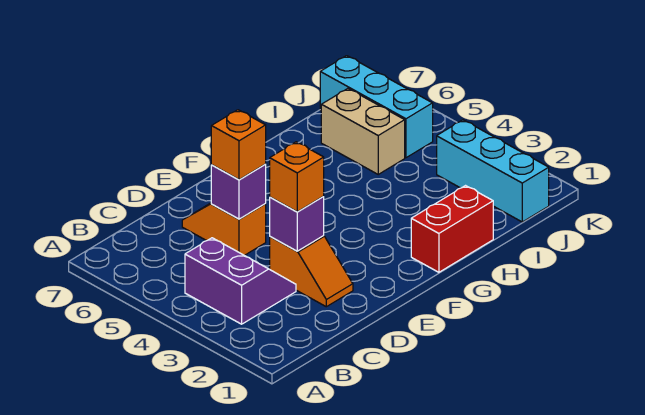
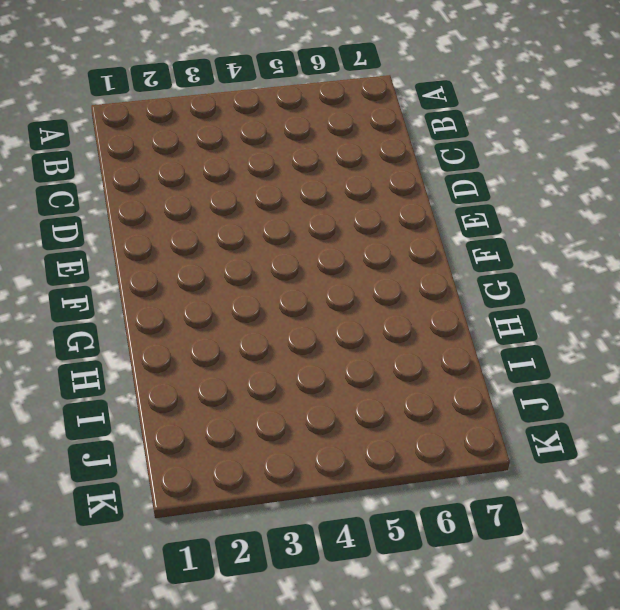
none -> purple 2x2 slope [185,238,296,324]
none -> orange 1x2 slope [270,236,353,307]

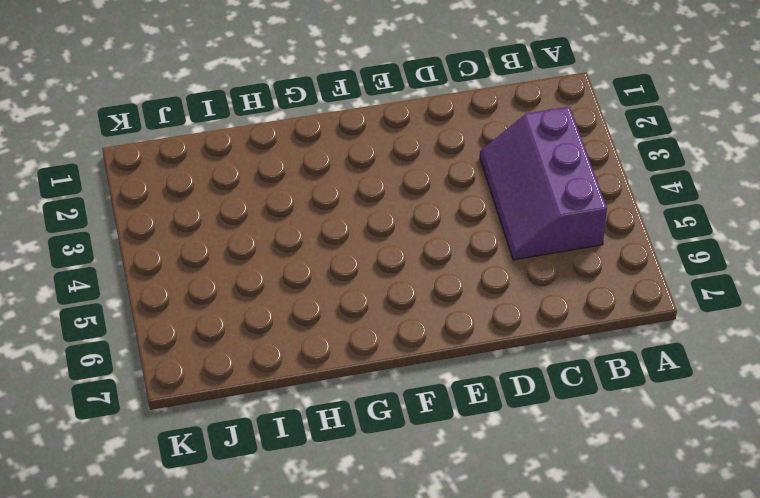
purple 2x3 slope [480,107,607,260] -> purple 2x2 slope [185,238,296,324]
none -> orange 1x2 slope [270,236,353,307]
none -> orange 1x2 slope [182,203,266,255]

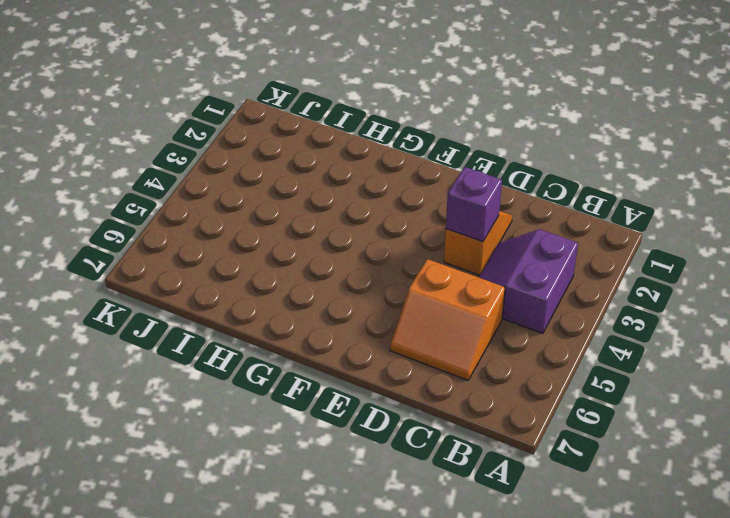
orange 2x2 slope [390,259,505,380] -> orange 1x2 slope [182,203,266,255]
none -> red 1x2 brick [411,186,493,272]
none -> tan 1x2 brick [321,89,405,174]

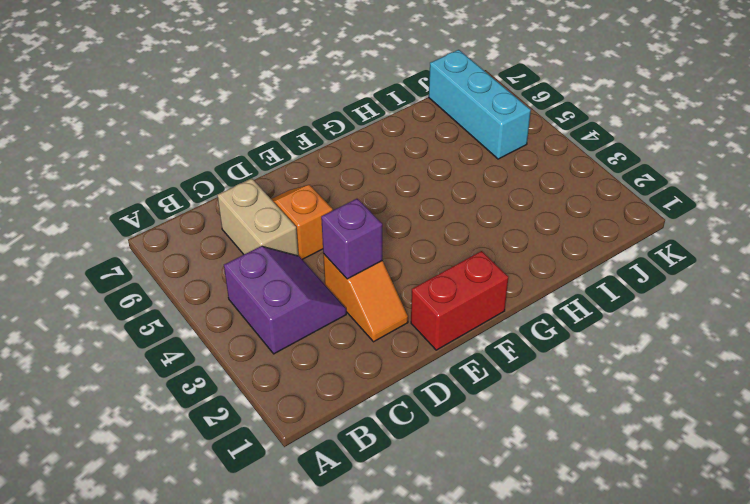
tan 1x2 brick [217,179,298,256] -> tan 1x2 brick moved to [321,89,405,174]
red 1x2 brick [411,251,508,350] -> red 1x2 brick moved to [411,186,493,272]
none -> cyan 1x3 brick [437,120,549,222]
none -> purple 1x1 brick [211,165,266,219]

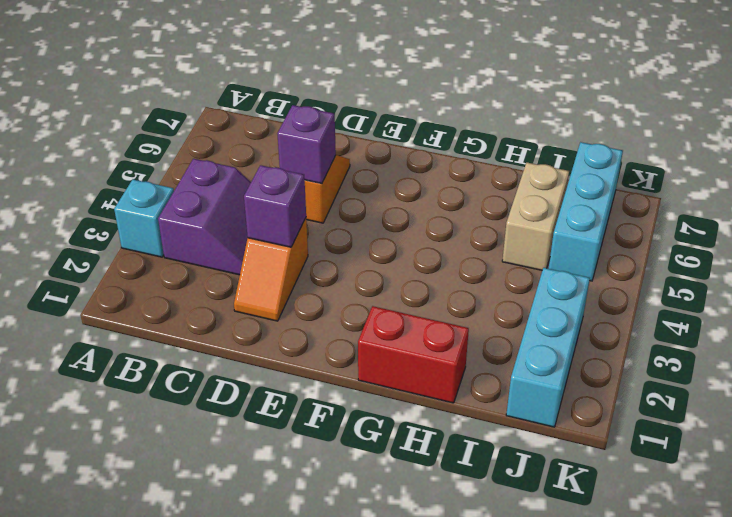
cyan 1x1 brick [114,180,174,257] -> none
none -> orange 1x1 brick [270,142,324,212]
none -> orange 1x1 brick [211,110,266,180]

